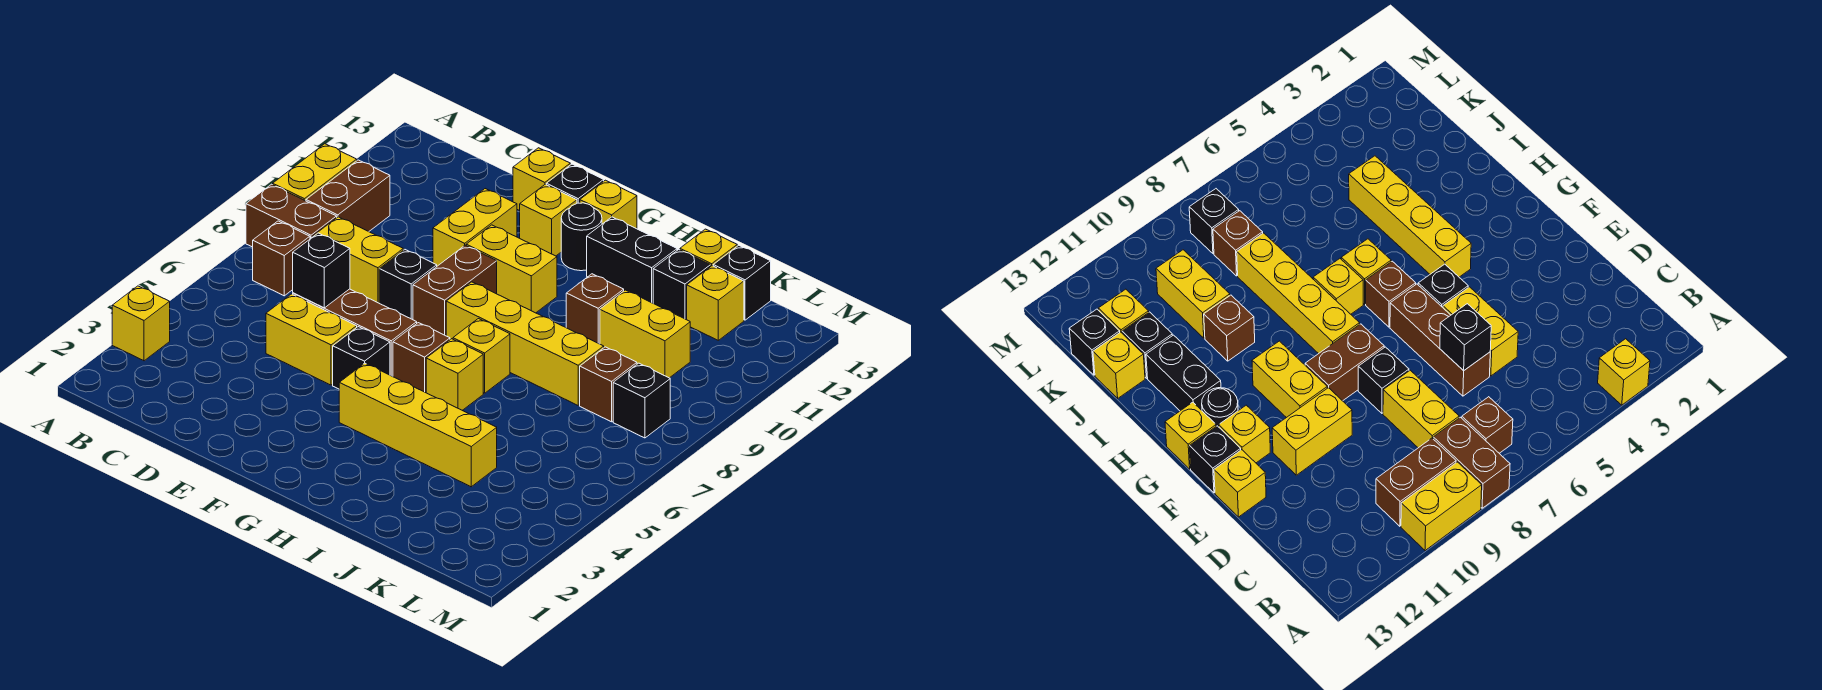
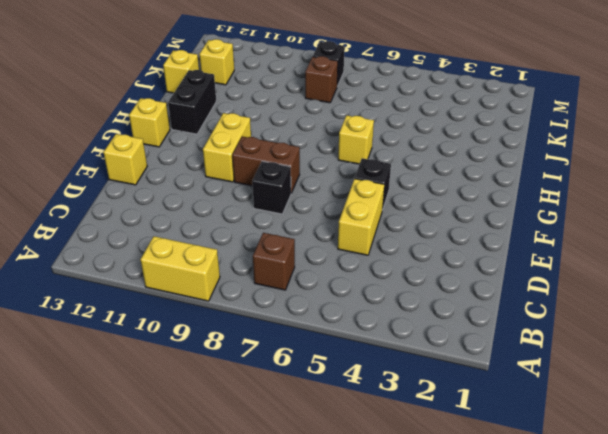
none -> yellow 1x1 brick [112,286,170,361]
none -> brown 1x2 brick [246,184,337,247]
none -> brown 1x2 brick [306,160,390,232]
none -> yellow 1x2 brick [314,217,403,303]

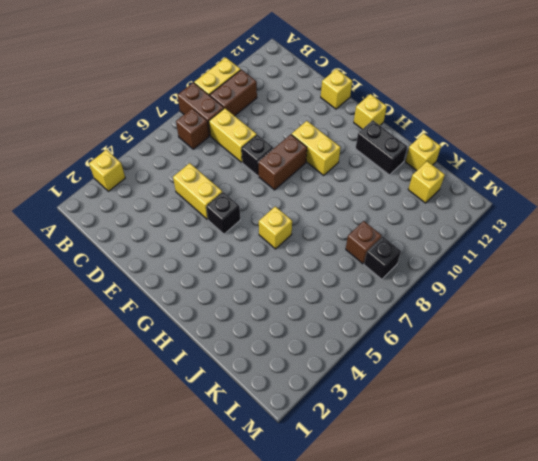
none -> brown 1x3 brick [293,289,417,377]
none -> yellow 1x2 brick [433,189,517,266]
none -> yellow 1x1 brick [520,184,577,256]
none -> black 1x1 brick [546,164,604,203]

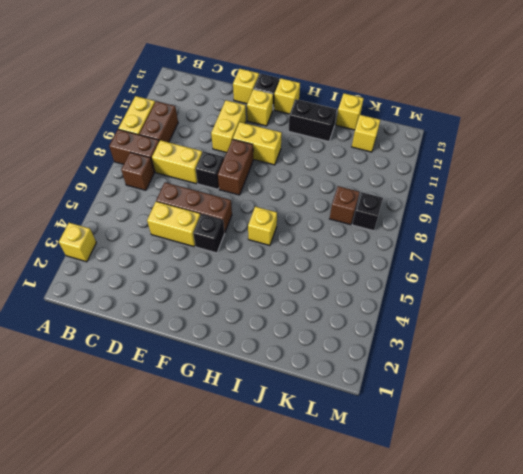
none -> yellow 1x4 brick [339,363,497,487]
none -> brown 1x1 brick [393,323,450,393]
none -> yellow 1x4 brick [446,282,604,405]
none -> black 1x1 round brick [561,203,602,271]

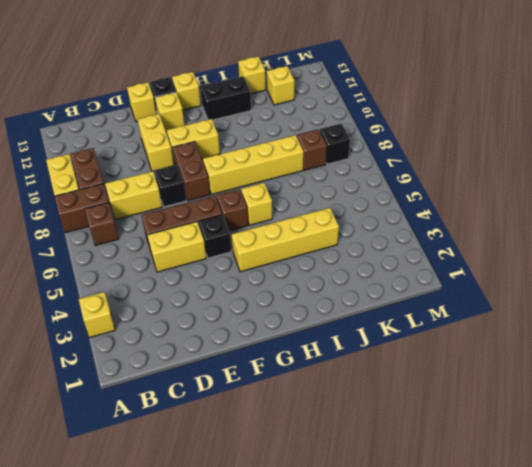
none -> black 1x1 round brick [561,203,602,271]
none -> yellow 1x1 brick [453,319,510,393]
none -> brown 1x1 brick [566,274,624,344]
none -> yellow 1x2 brick [600,290,690,378]

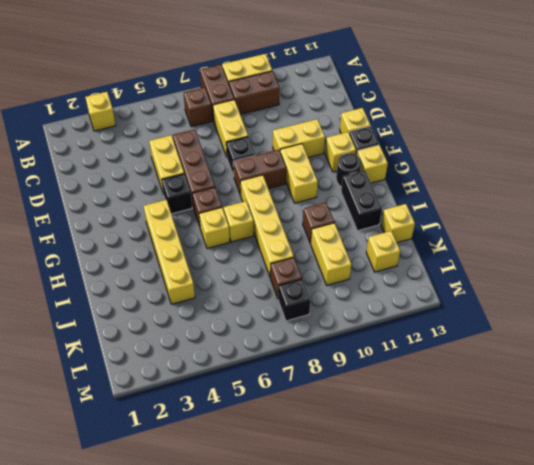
none -> black 1x1 brick [653,249,710,320]
none -> black 1x1 brick [713,245,771,320]
none -> black 1x1 brick [293,233,350,308]

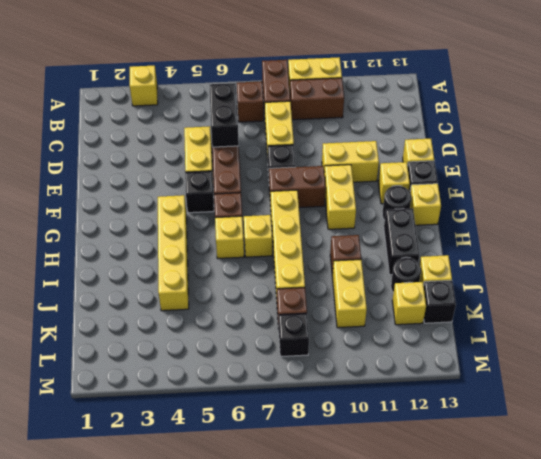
black 1x2 brick [210,83,239,147] -> black 1x1 brick [293,233,350,308]
black 1x1 round brick [391,257,421,293] -> black 1x1 brick [653,249,710,320]

